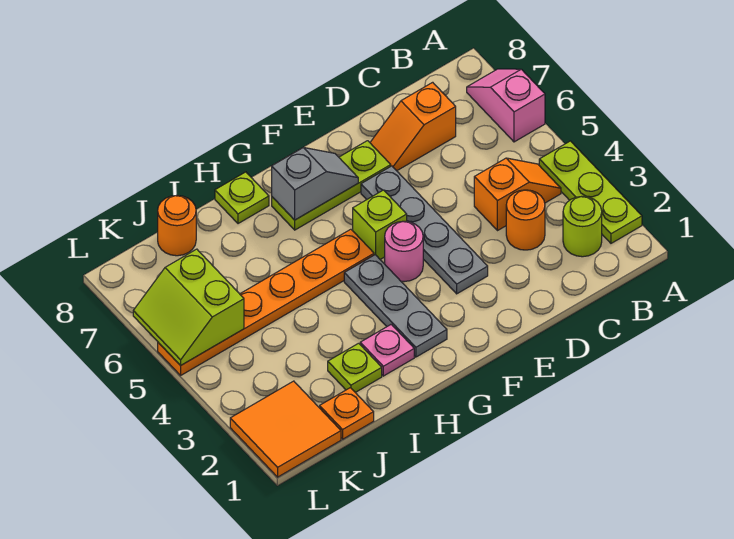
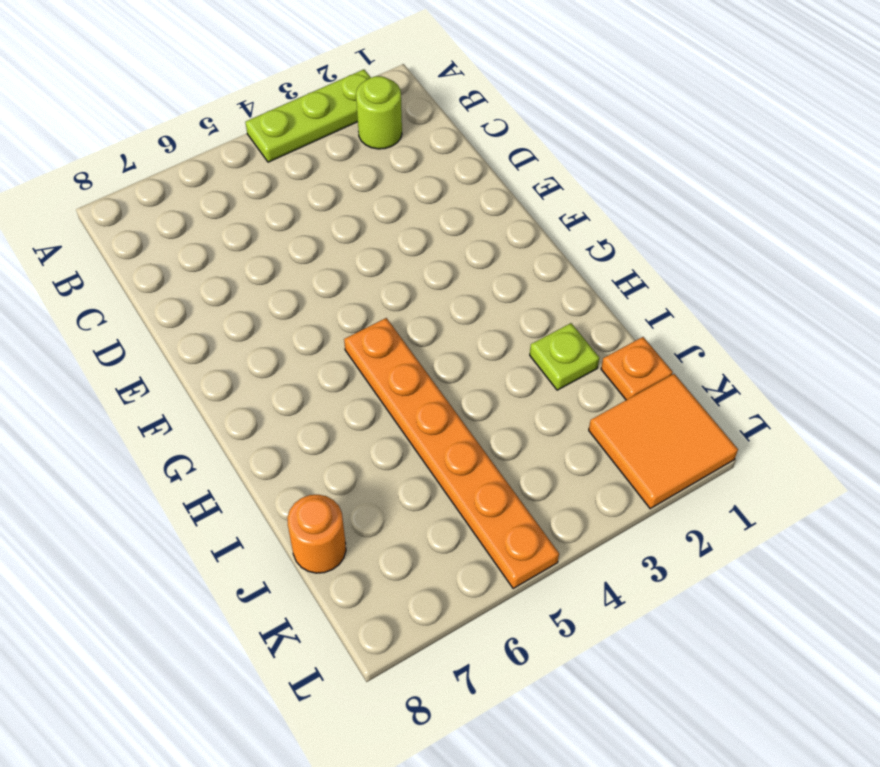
none -> pink 1x2 slope [467,69,545,142]
none -> orange 1x2 slope [474,158,561,231]
none -> orange 1x1 round brick [506,190,545,250]

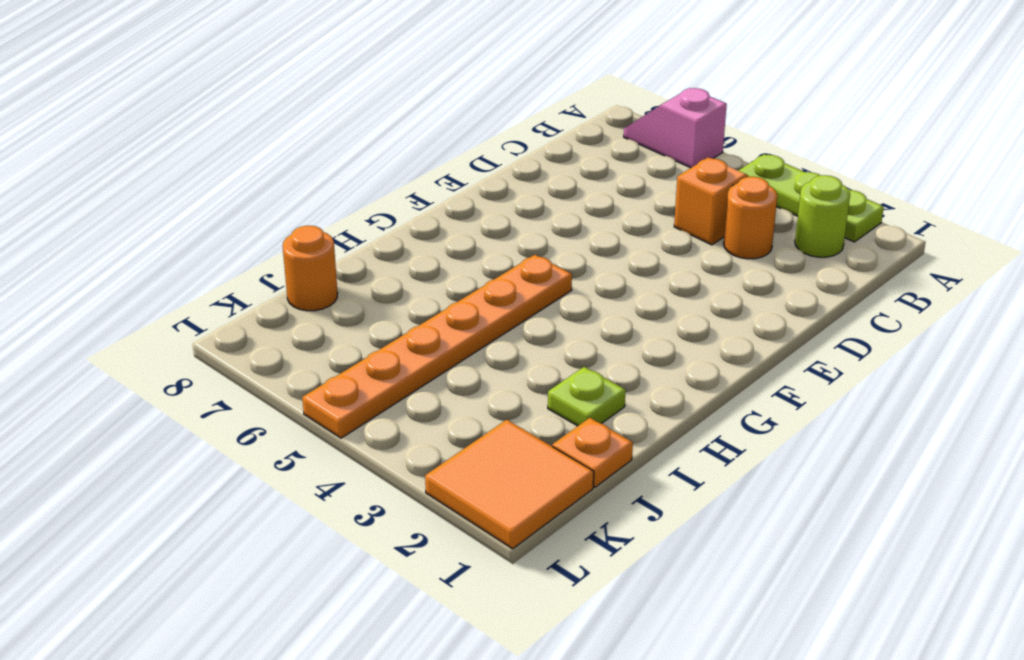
none -> orange 1x2 slope [370,82,456,171]
none -> grey 1x4 plate [361,166,488,294]
none -> lime 1x3 plate [272,141,391,230]

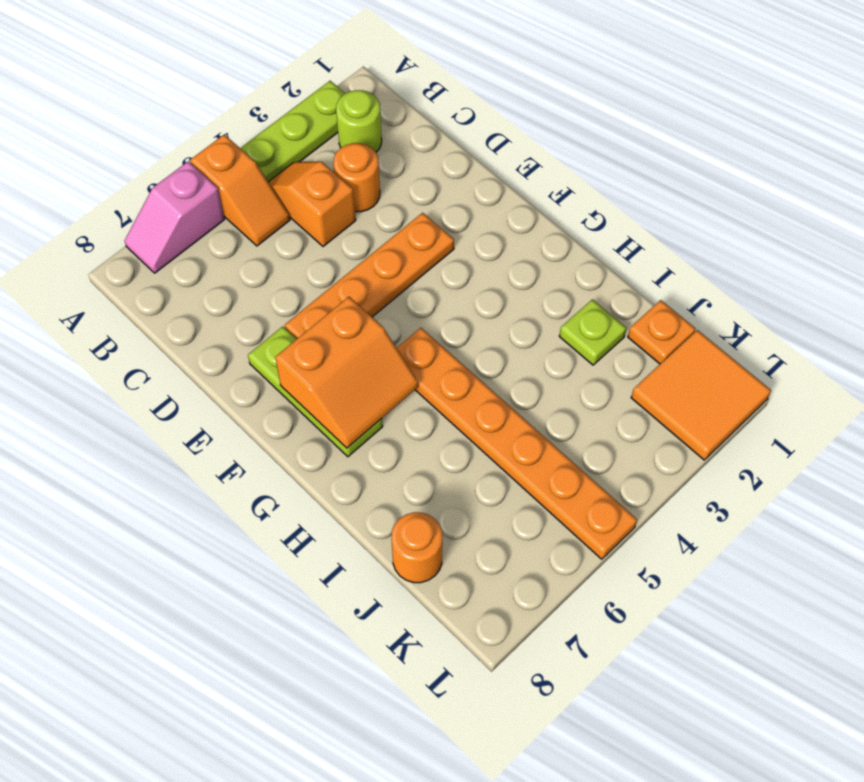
orange 1x2 slope [190,135,290,246] -> orange 1x2 slope moved to [370,82,456,171]
orange 1x4 plate [285,213,454,339] -> grey 1x4 plate [361,166,488,294]
orange 2x2 slope [275,297,418,448] -> grey 1x2 slope [272,148,358,220]
none -> pink 1x1 round brick [385,221,423,282]
none -> lime 1x1 brick [353,190,407,259]
none -> grey 1x3 plate [344,255,447,357]

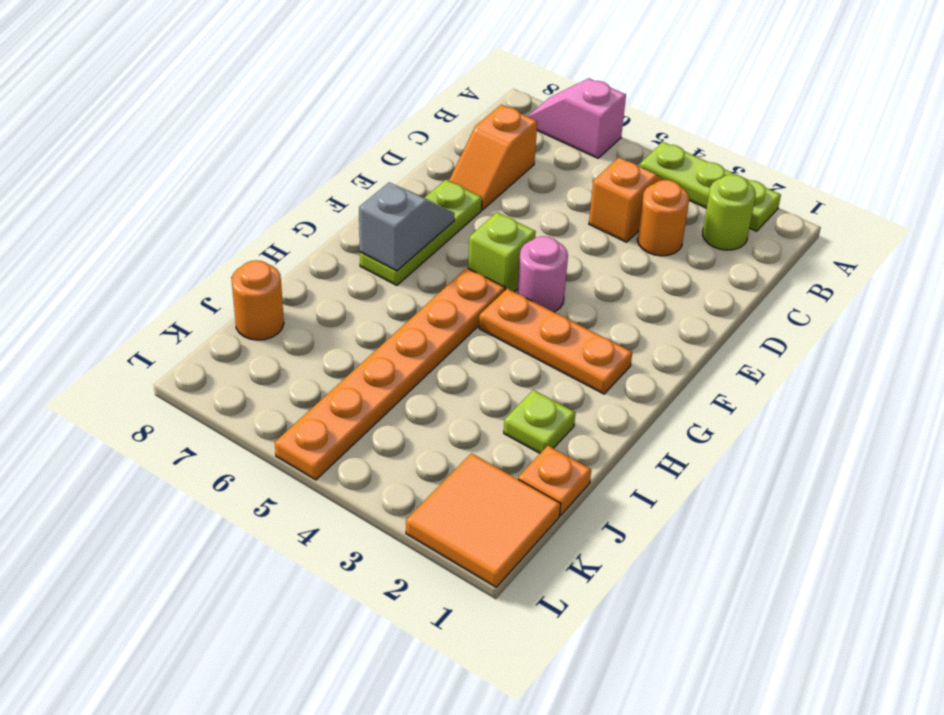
orange 1x3 plate [479,288,632,394] -> grey 1x3 plate [344,255,447,357]
none -> grey 1x4 plate [361,166,488,294]
none -> pink 1x1 plate [360,324,414,376]
none -> lime 1x1 plate [215,172,269,224]

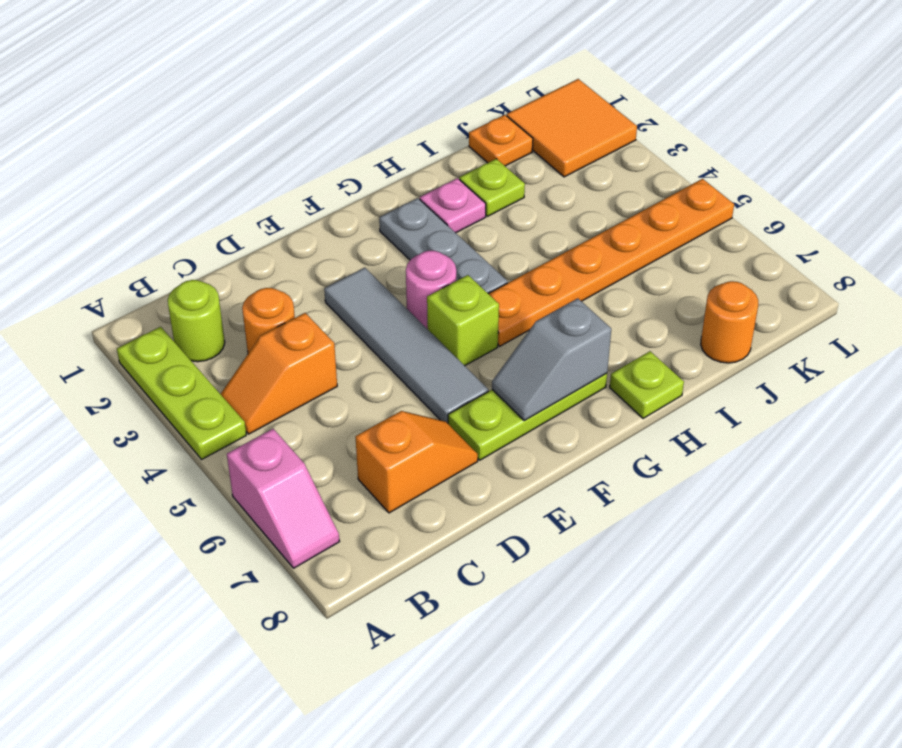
grey 1x4 tile [324,268,488,423] -> grey 1x4 plate [361,166,488,294]
none -> lime 2x2 slope [133,249,244,366]

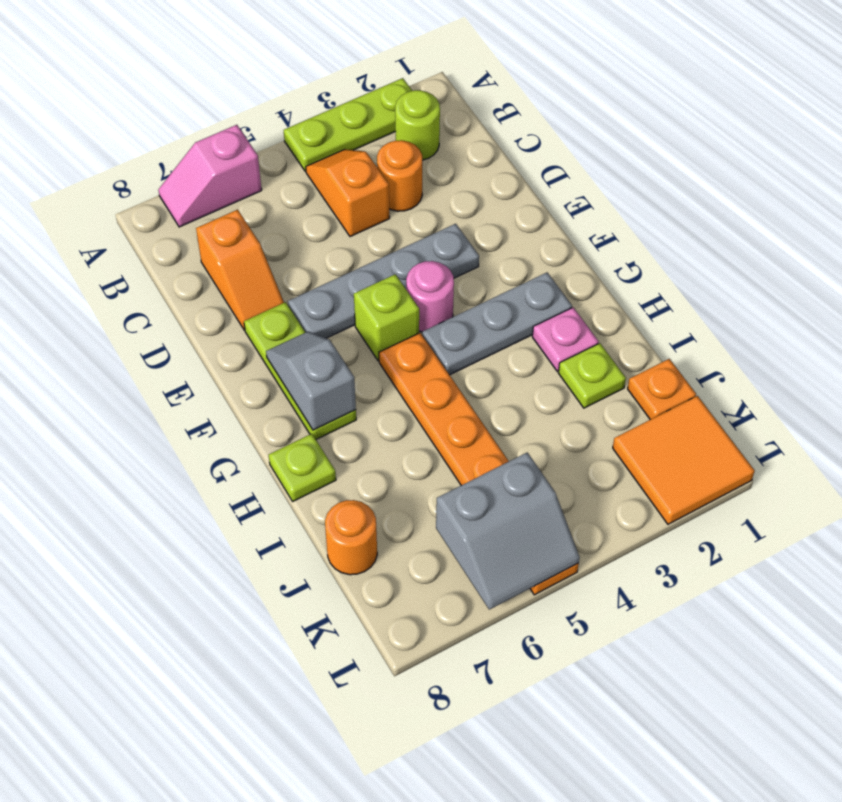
grey 2x2 slope [436,453,580,610] -> lime 2x2 slope [133,249,244,366]

